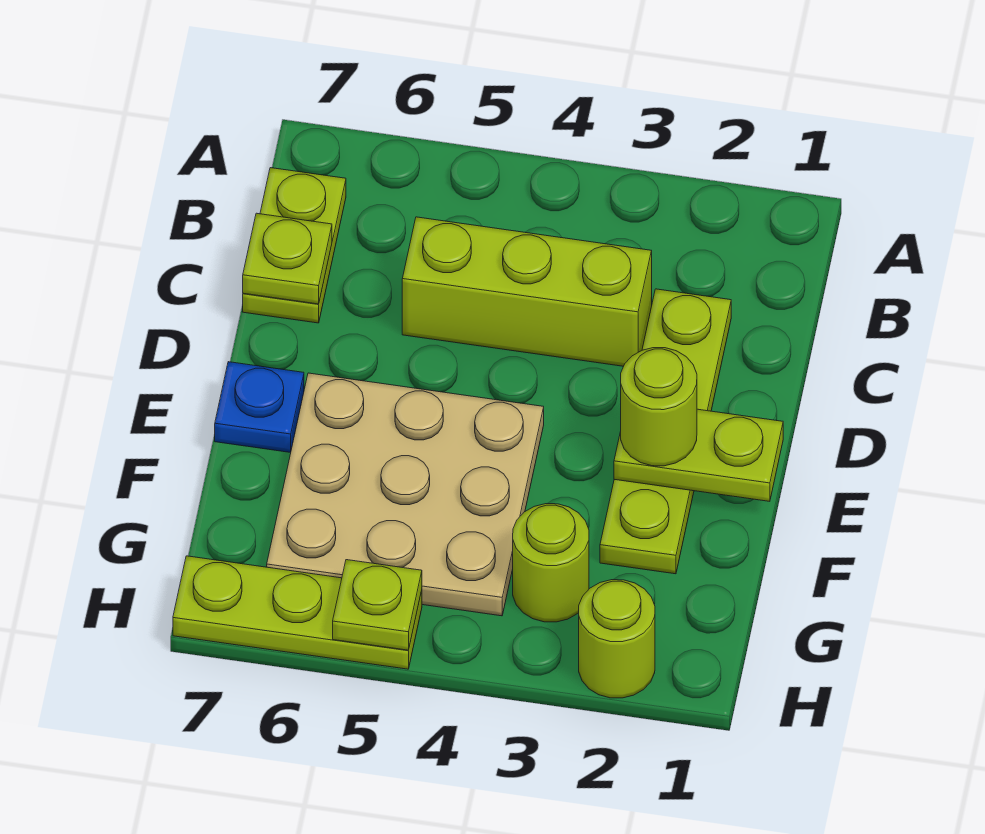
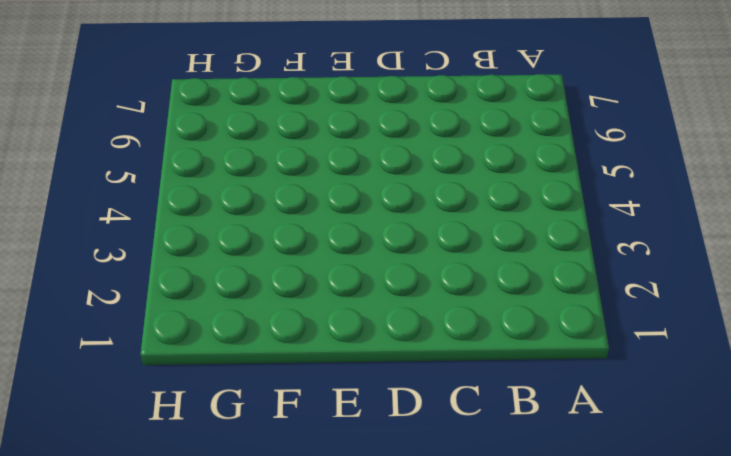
none -> lime 1x2 plate [243,168,346,323]
none -> lime 1x4 plate [600,289,731,574]
none -> lime 1x3 brick [402,217,652,366]

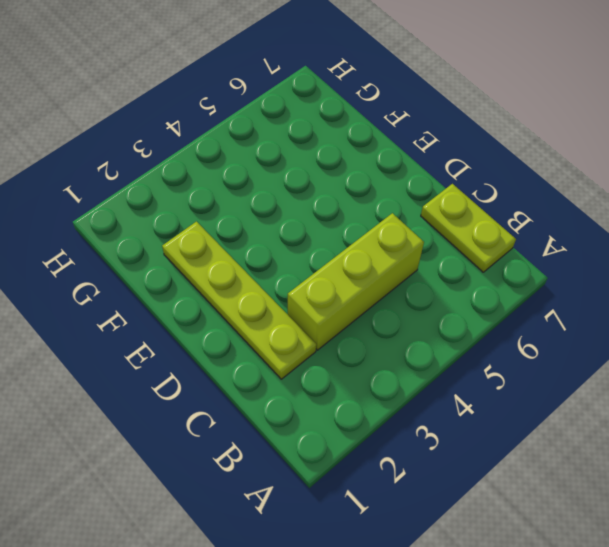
none -> tan 3x3 plate [267,373,544,616]
none -> blue 1x1 plate [215,362,304,453]
none -> lime 1x1 round brick [513,504,589,622]

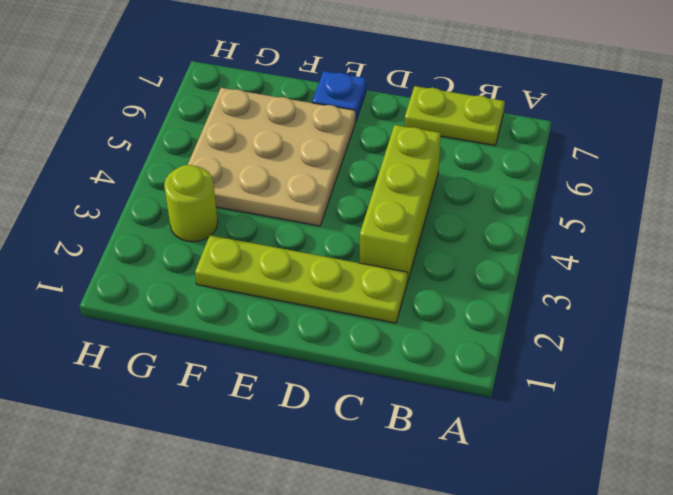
none -> lime 1x1 round brick [579,580,655,698]
none -> lime 1x3 plate [173,556,422,669]
none -> lime 1x1 plate [243,213,332,304]

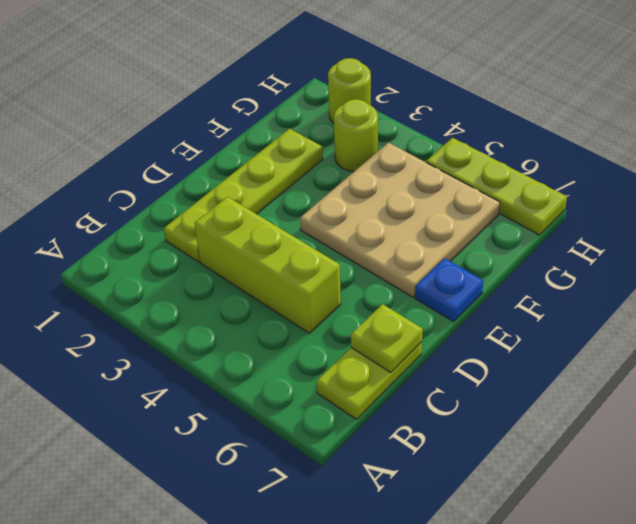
none -> lime 1x2 plate [614,409,783,501]
none -> lime 1x1 plate [333,560,422,650]
none -> lime 1x1 round brick [621,348,697,466]

